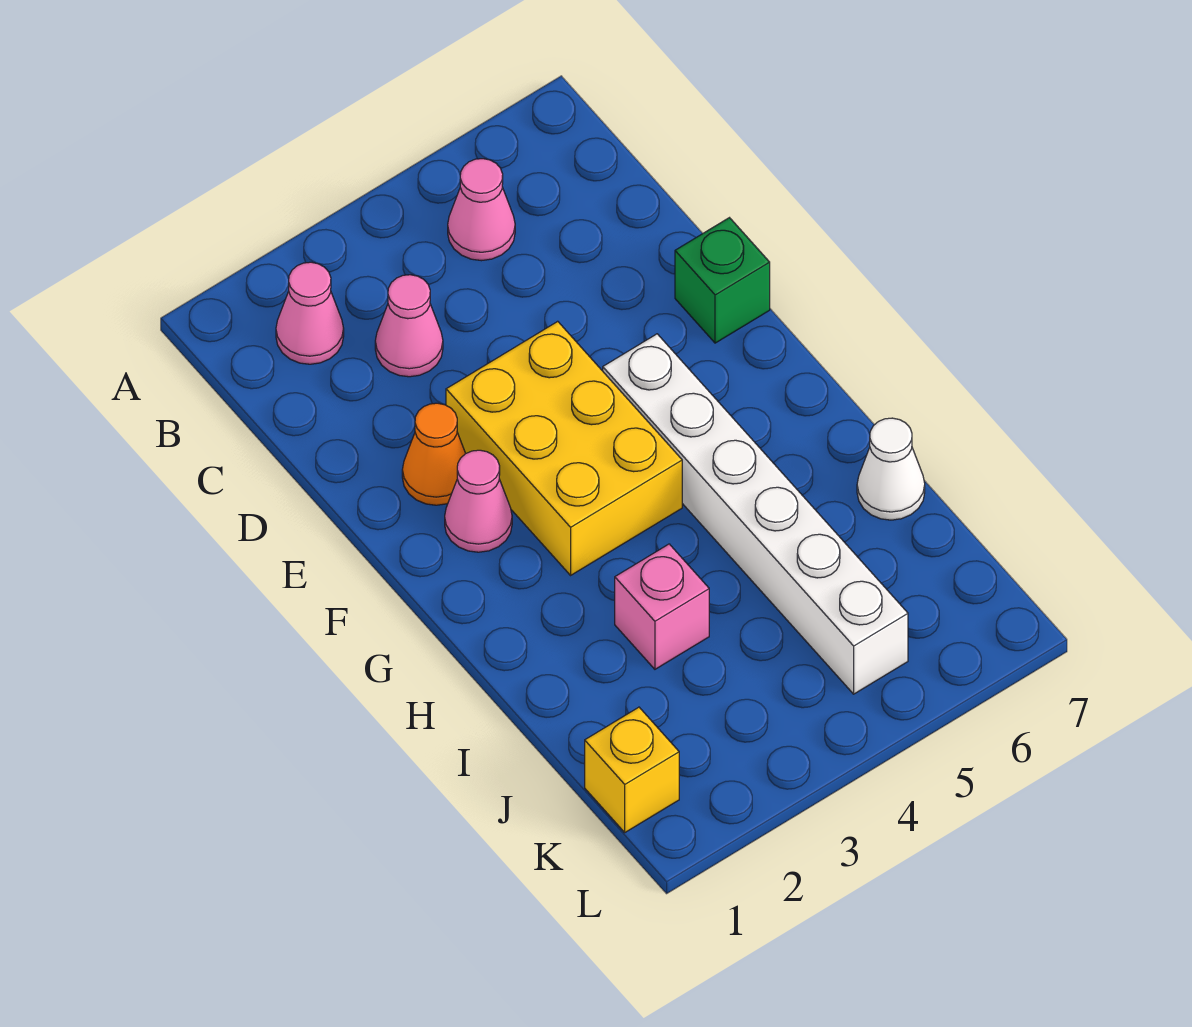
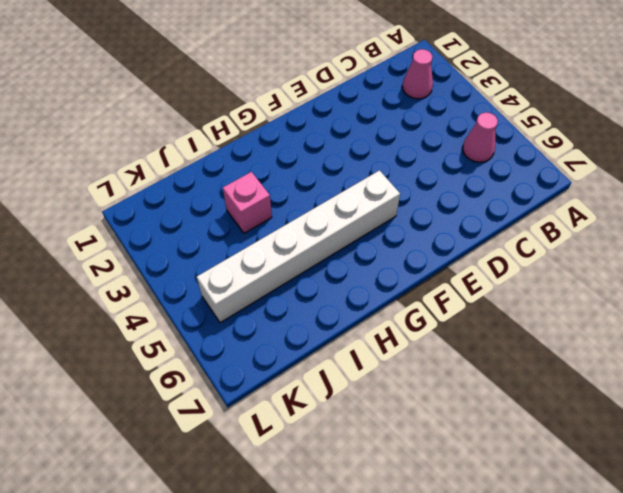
none -> pink 1x1 cone [375,275,443,377]
none -> orange 1x1 cone [402,403,466,505]

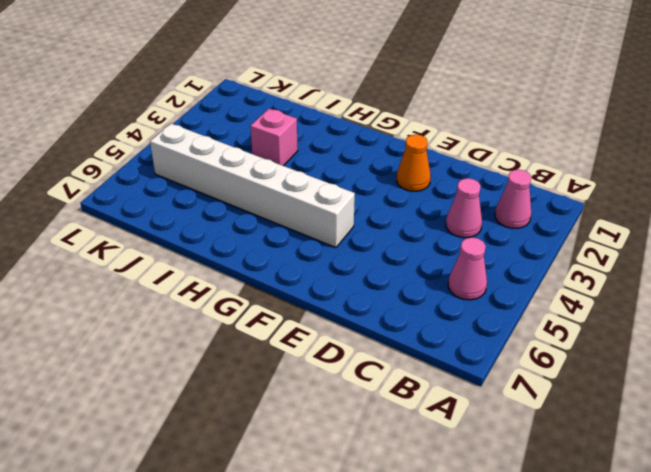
none -> yellow 2x3 brick [446,321,682,575]
none -> green 1x1 brick [675,218,770,343]

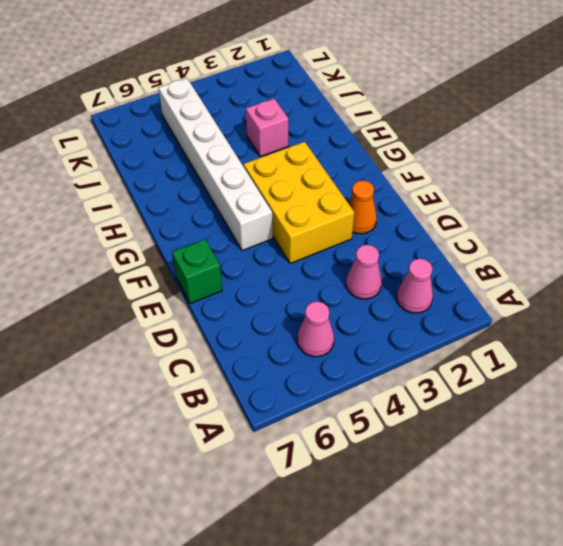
none -> pink 1x1 cone [445,450,512,552]
none -> white 1x1 cone [857,418,925,520]

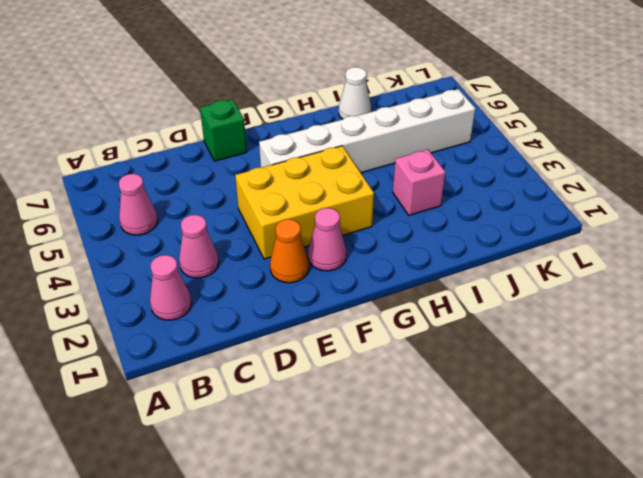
none -> yellow 1x1 brick [585,707,679,832]

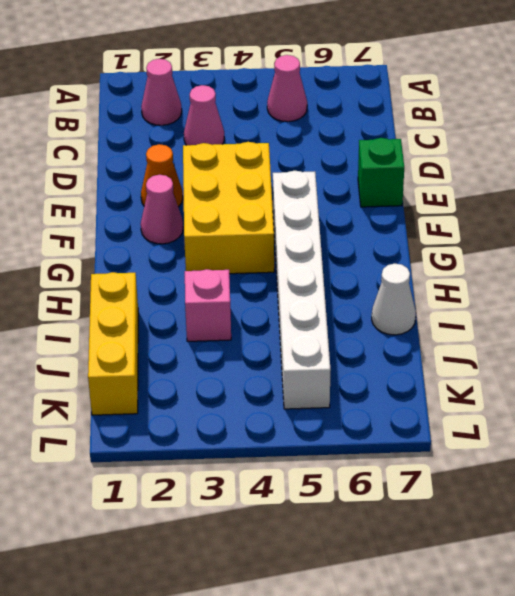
yellow 1x3 brick [88,272,138,415] -> yellow 1x1 brick [585,707,679,832]

